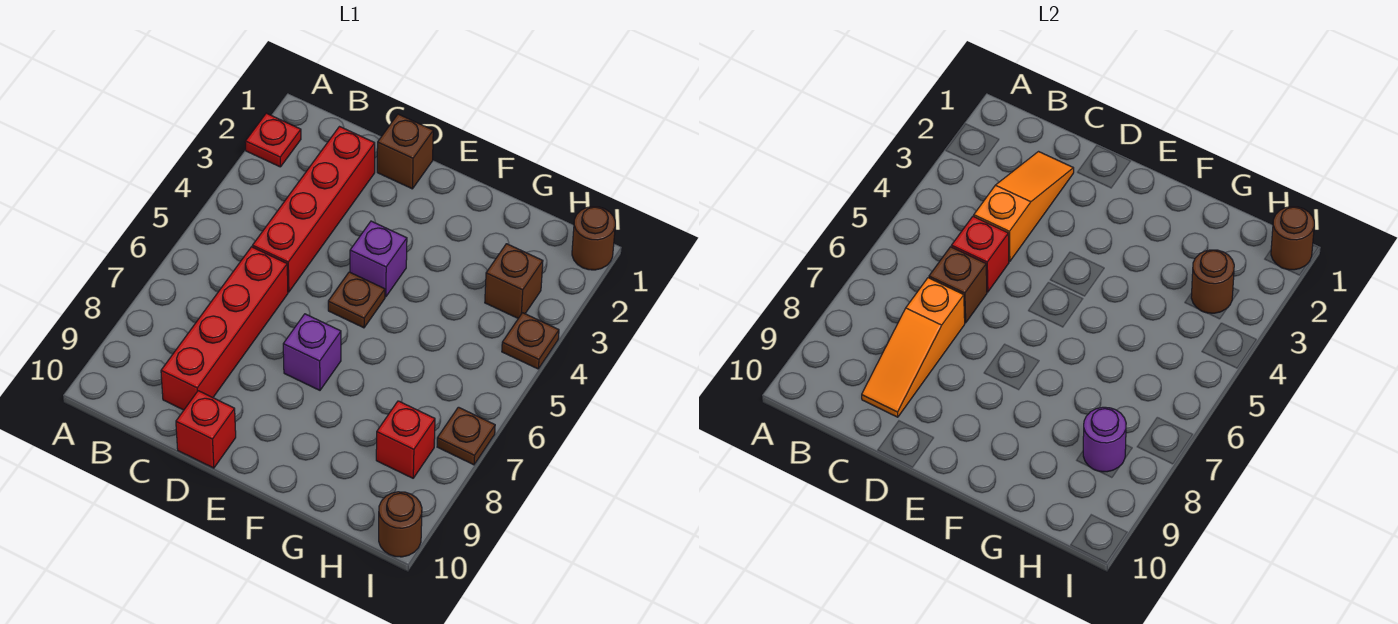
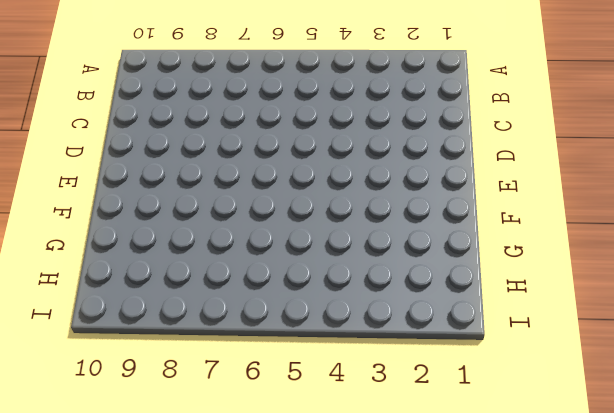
none -> red 1x1 plate [245,113,301,167]
none -> red 1x4 brick [253,127,375,292]
none -> red 1x4 brick [161,247,288,410]

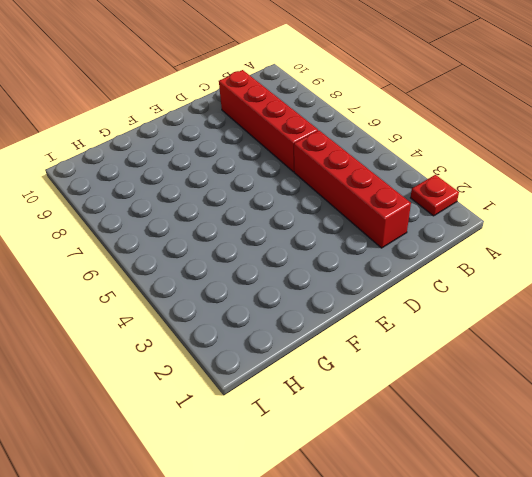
none -> brown 1x1 brick [377,114,433,189]
none -> red 1x1 brick [176,391,236,468]
none -> purple 1x1 brick [350,221,407,297]

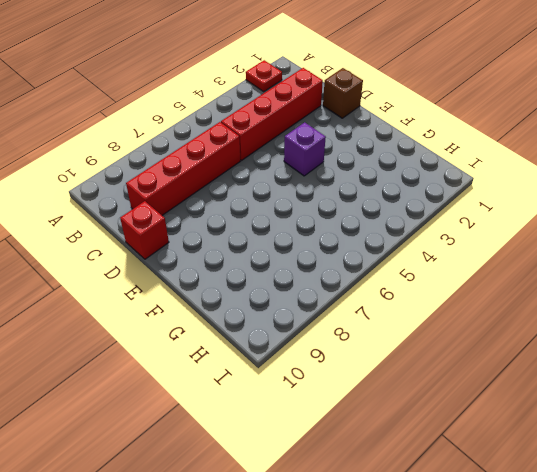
none -> brown 1x1 plate [328,272,385,328]
none -> purple 1x1 brick [283,314,341,390]
none -> brown 1x1 brick [485,244,543,318]

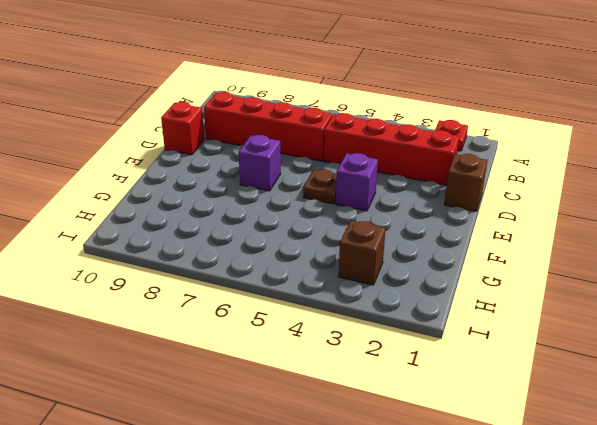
none -> red 1x1 brick [376,401,435,478]
none -> brown 1x1 round brick [572,207,615,270]
none -> brown 1x1 plate [502,313,559,369]

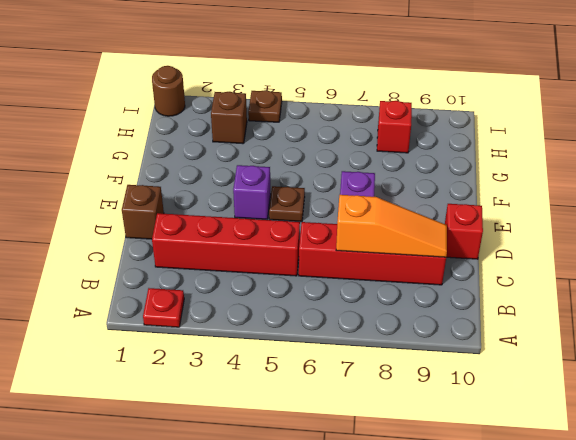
none -> brown 1x1 plate [437,407,495,465]
none -> brown 1x1 round brick [379,492,422,557]
none -> orange 1x3 slope [974,152,1074,262]

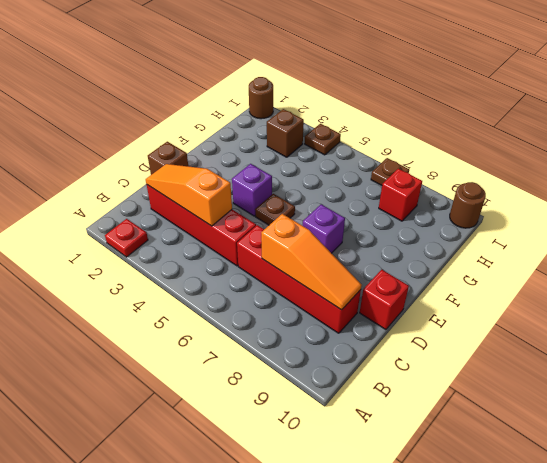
none -> red 1x1 brick [952,216,1009,292]
none -> brown 1x1 brick [929,247,987,323]
none -> brown 1x1 round brick [1191,250,1234,313]

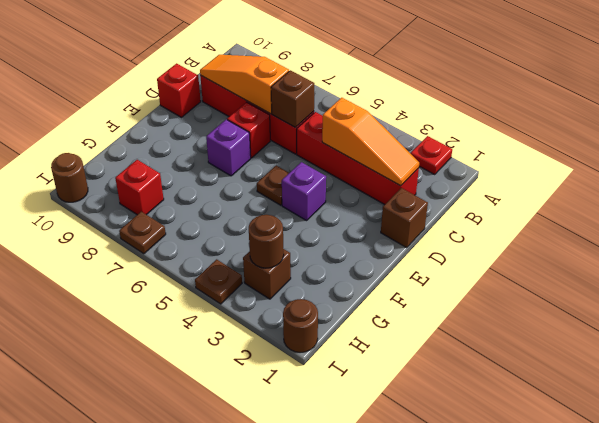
red 1x1 brick [227,102,270,158] -> red 1x1 brick moved to [952,216,1009,292]
none -> purple 1x1 round brick [1083,407,1126,472]
none -> brown 1x1 round brick [1271,207,1314,270]

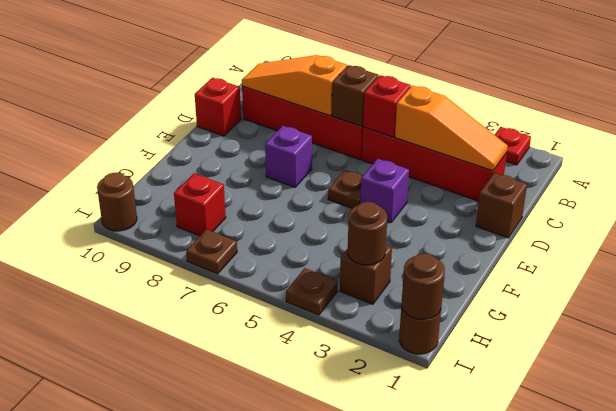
none -> purple 1x1 round brick [1083,407,1126,472]

